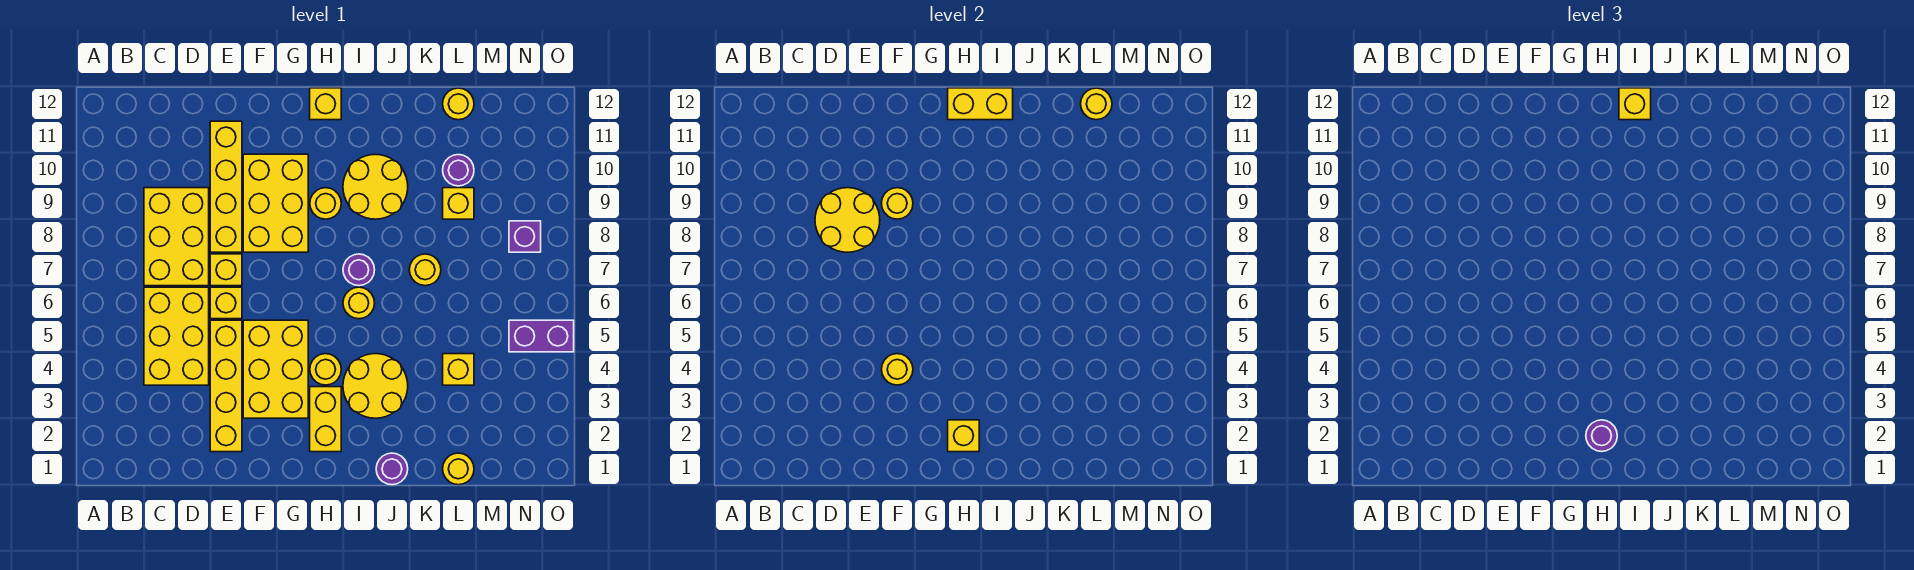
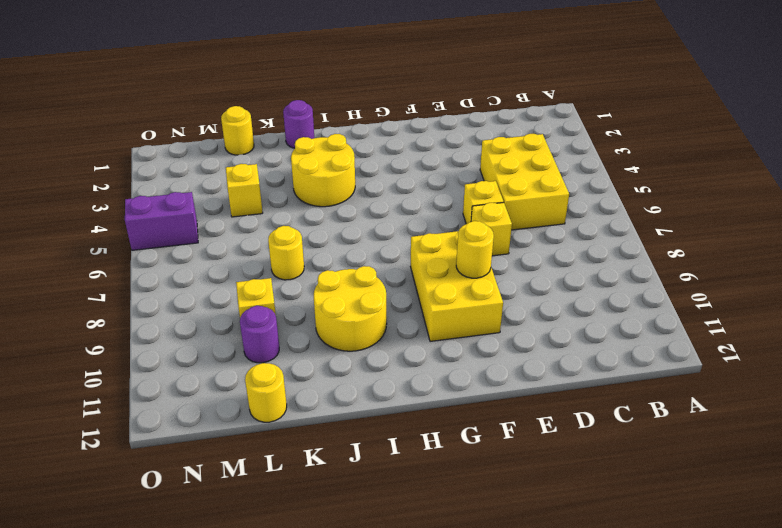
none -> yellow 2x3 brick [144,188,209,286]
none -> yellow 1x4 brick [210,320,242,452]
none -> yellow 1x4 brick [210,121,242,252]
none -> yellow 2x3 brick [243,320,308,418]

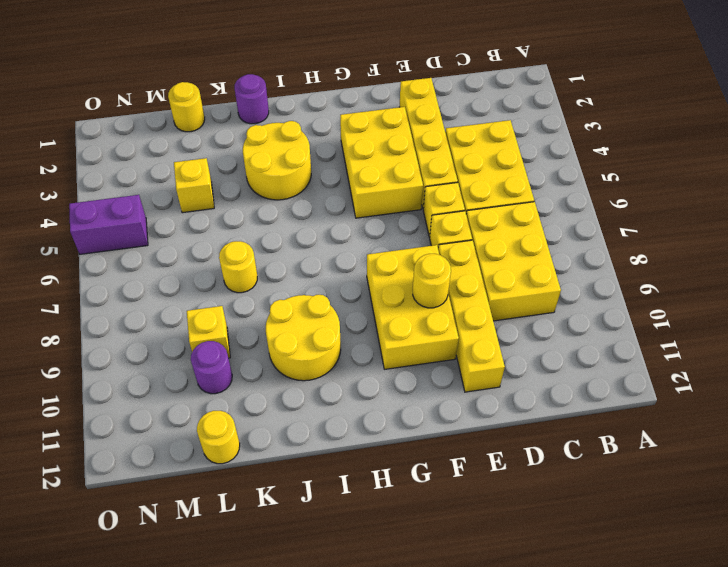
none -> yellow 1x2 brick [310,387,341,452]
none -> yellow 1x1 round brick [310,354,341,385]
none -> yellow 1x1 round brick [310,188,341,219]
none -> yellow 1x1 brick [310,88,341,120]

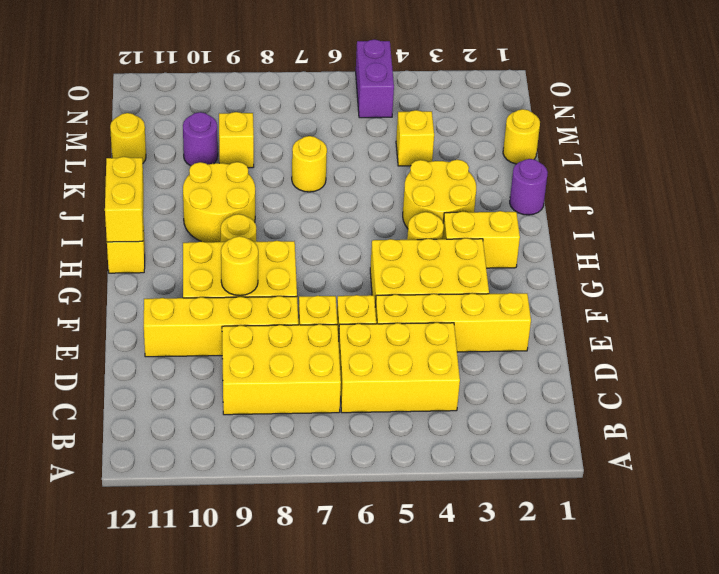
none -> yellow 1x1 round brick [343,287,375,319]
none -> purple 1x1 round brick [343,254,375,286]
none -> purple 1x1 brick [509,221,541,252]
none -> yellow 2x2 round brick [815,188,880,252]

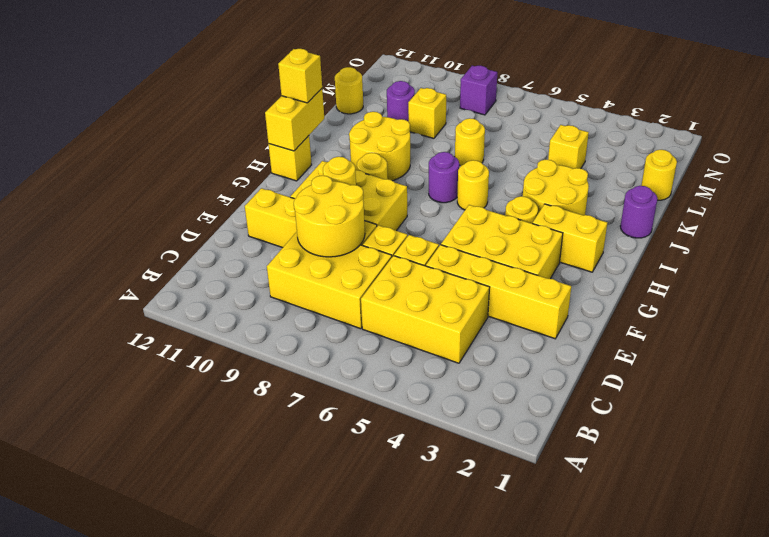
none -> purple 1x2 brick [509,320,574,352]
none -> yellow 1x1 round brick [881,354,913,385]
none -> yellow 1x1 brick [948,420,979,452]
none -> yellow 1x1 round brick [1081,88,1112,120]

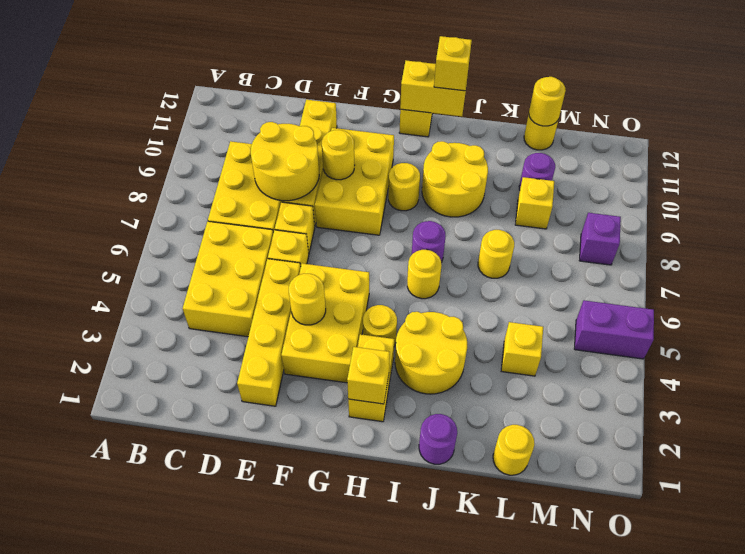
none -> purple 1x1 round brick [1586,420,1617,452]

